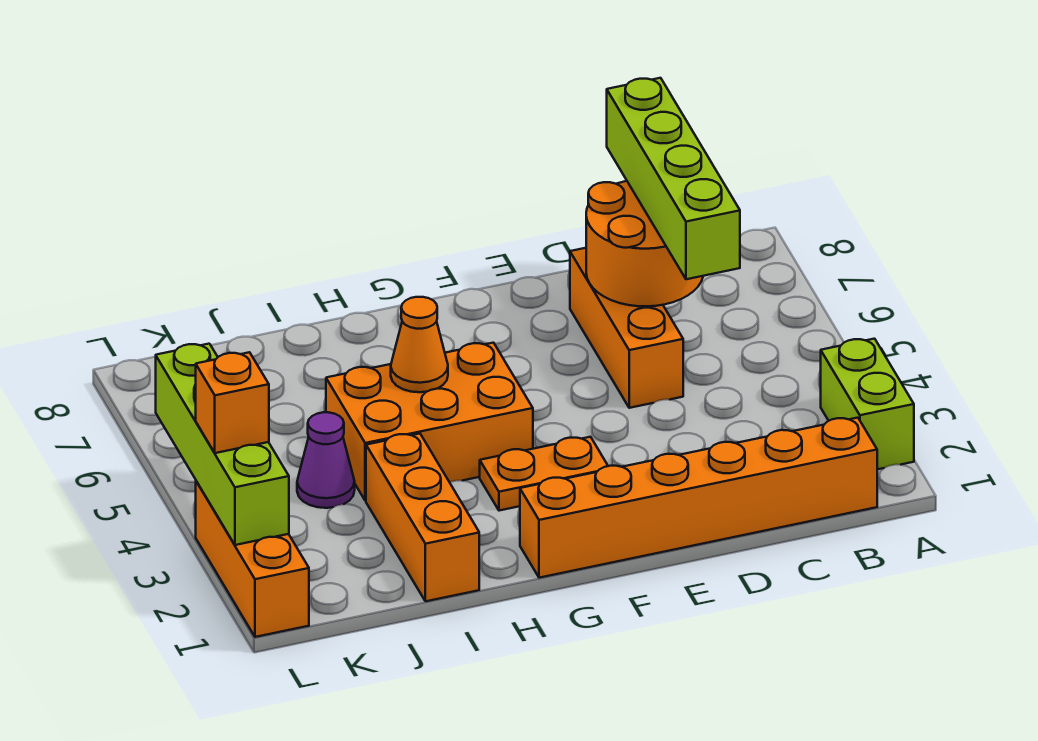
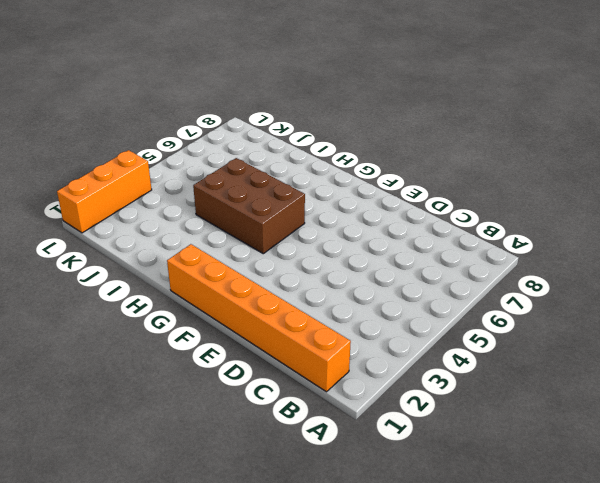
brown 2x3 brick [193,158,305,254] -> orange 2x3 brick [326,343,533,501]
none -> lime 1x2 brick [821,339,914,469]
none -> orange 1x3 brick [570,248,683,408]
none -> orange 1x2 plate [480,437,608,511]

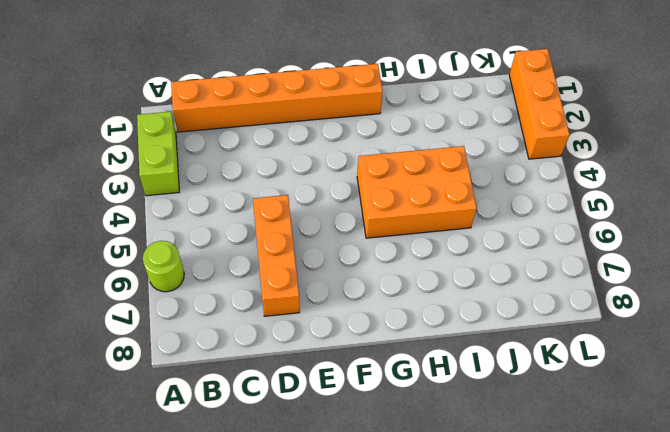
lime 1x1 round brick [143,241,184,292] -> none
none -> orange 1x2 plate [480,437,608,511]
none -> orange 1x3 brick [366,434,479,601]
none -> purple 1x1 cone [297,412,355,508]

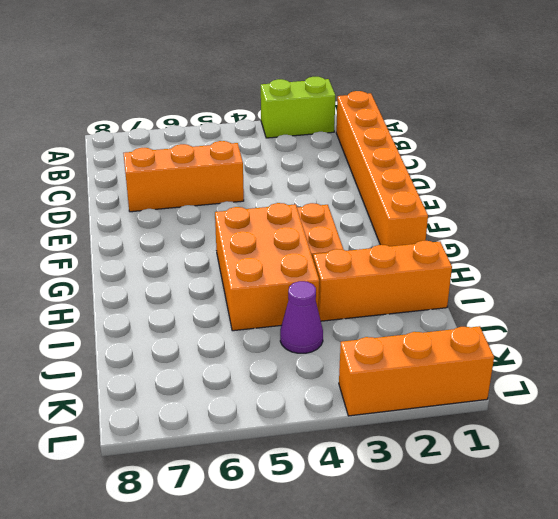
none -> orange 2x2 round brick [586,181,703,306]
none -> orange 1x1 cone [391,297,448,392]
none -> lime 1x4 brick [156,344,289,545]

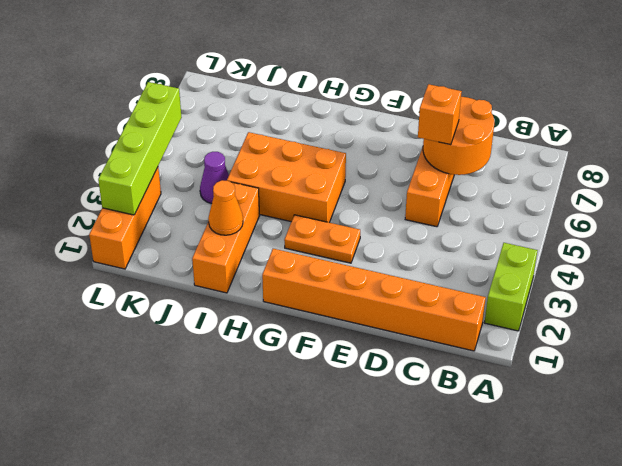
orange 1x1 brick [418,84,462,145] -> orange 1x1 brick moved to [196,352,269,453]
orange 1x1 cone [208,180,243,235] -> orange 1x1 cone moved to [391,297,448,392]
none -> lime 1x4 brick [607,78,740,279]

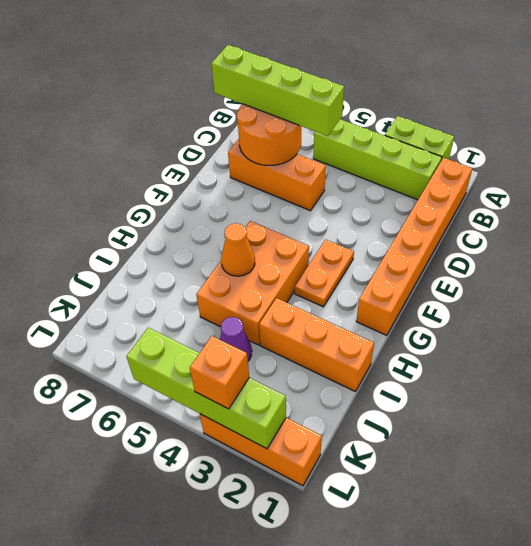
lime 1x4 brick [313,119,442,200] -> none

